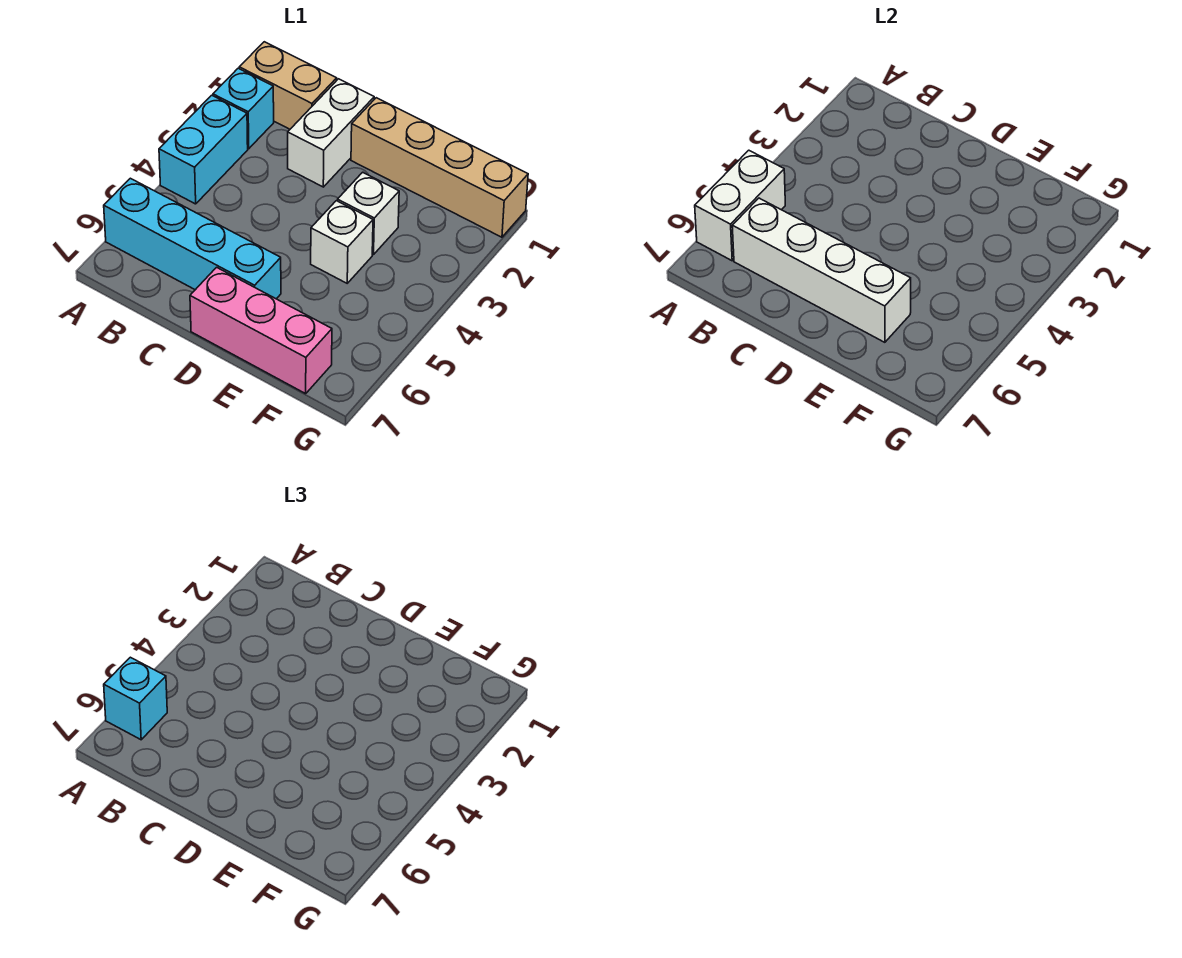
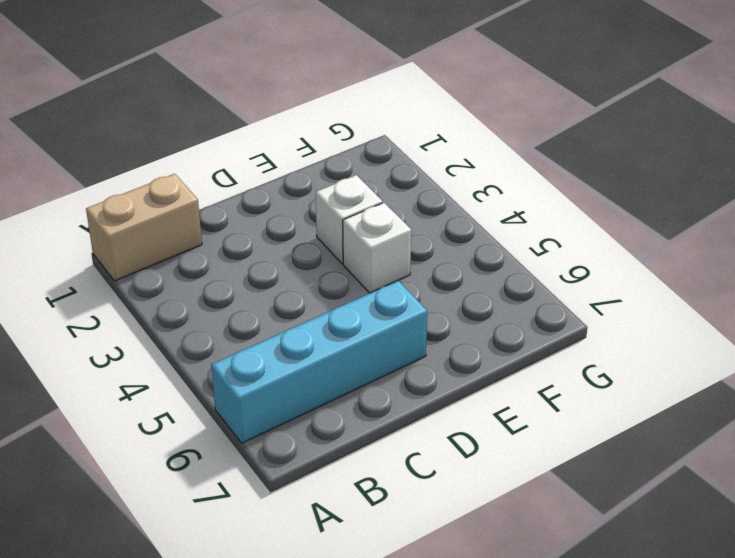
none -> cyan 1x1 brick [213,68,274,149]
none -> cyan 1x2 brick [159,95,248,204]
none -> white 1x2 brick [288,79,374,187]

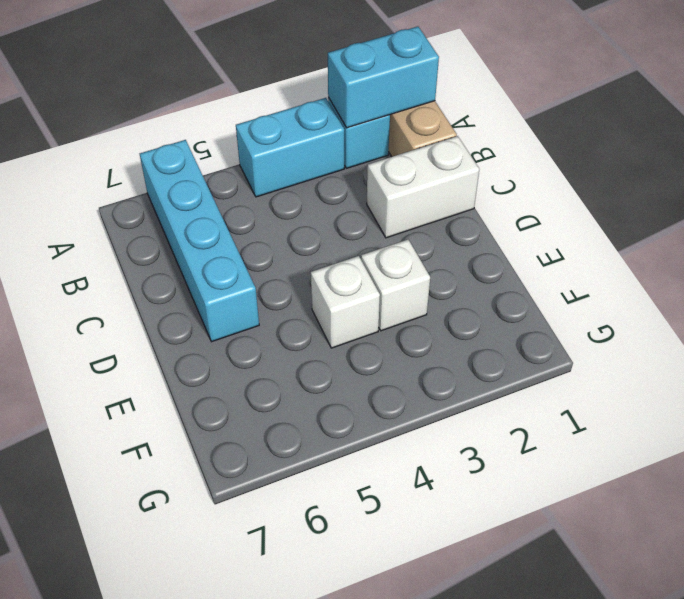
cyan 1x2 brick [328,27,439,128] -> none
none -> tan 1x4 brick [351,98,528,237]
none -> pink 1x3 brick [190,267,332,394]
none -> white 1x2 brick [695,150,785,261]

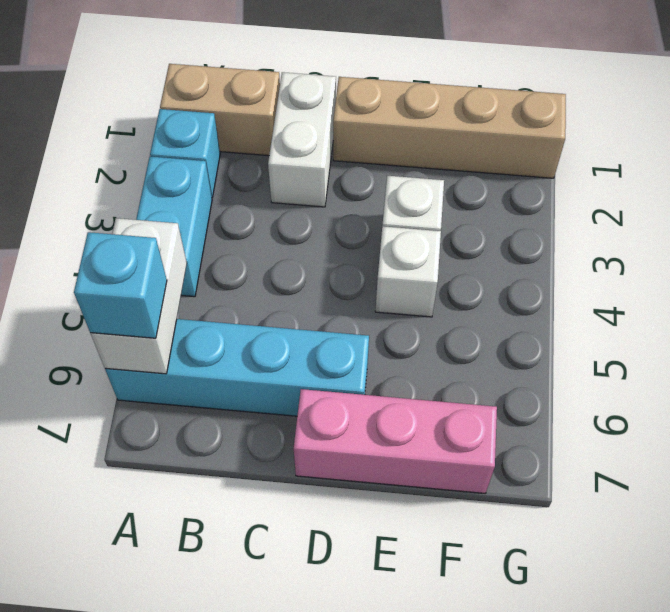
none -> white 1x4 brick [732,198,911,342]

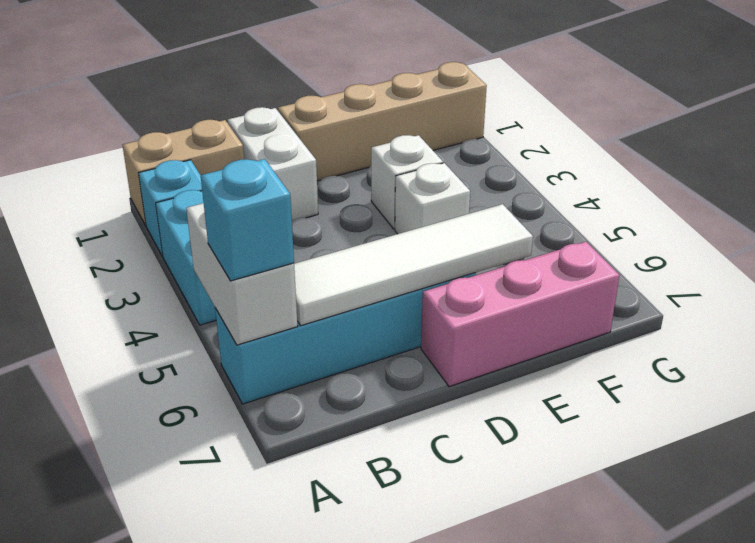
white 1x4 tile [294,204,533,326] -> white 1x4 brick [732,198,911,342]

